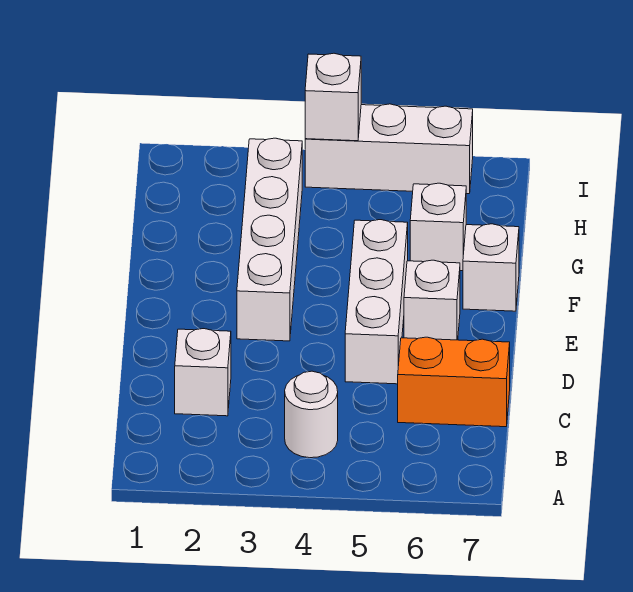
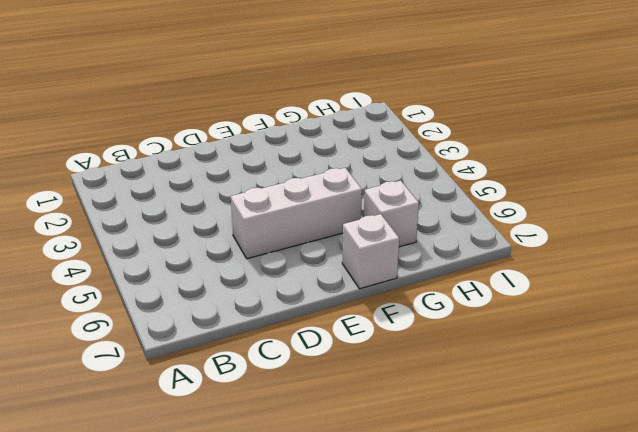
none -> white 1x1 round brick [285,371,338,458]
none -> white 1x1 brick [175,329,231,416]

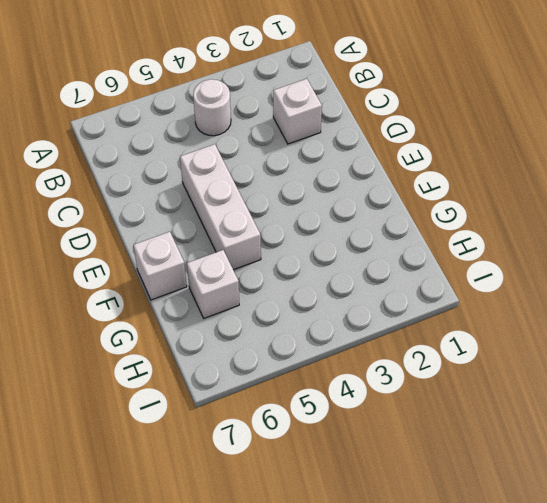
none -> orange 1x2 brick [398,337,510,427]
none -> white 1x4 brick [237,138,302,341]

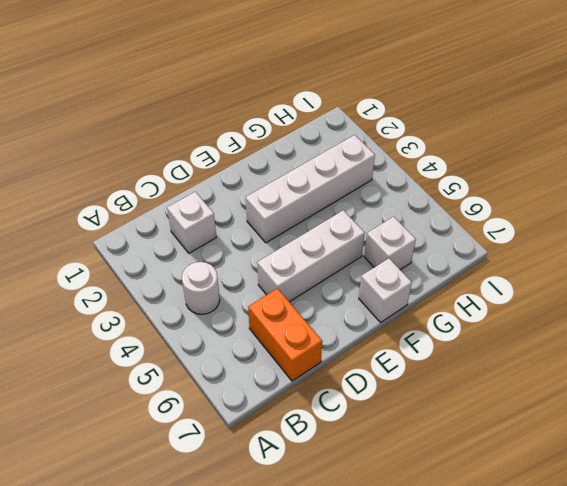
none -> white 1x1 brick [404,260,460,340]
none -> white 1x3 brick [305,104,473,194]

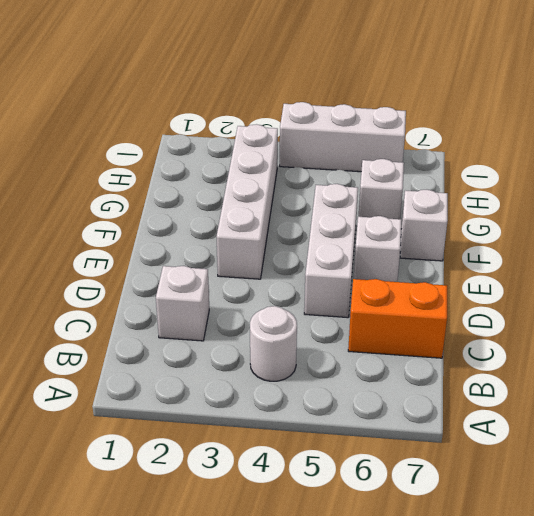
none -> white 1x1 brick [305,53,361,141]

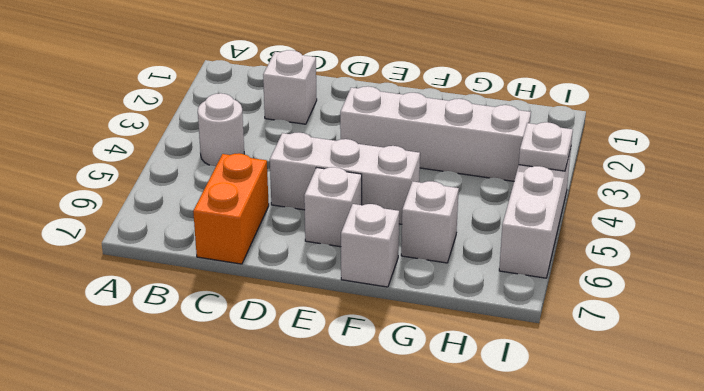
white 1x1 plate [519,122,573,171] -> white 1x1 brick [305,53,361,141]

